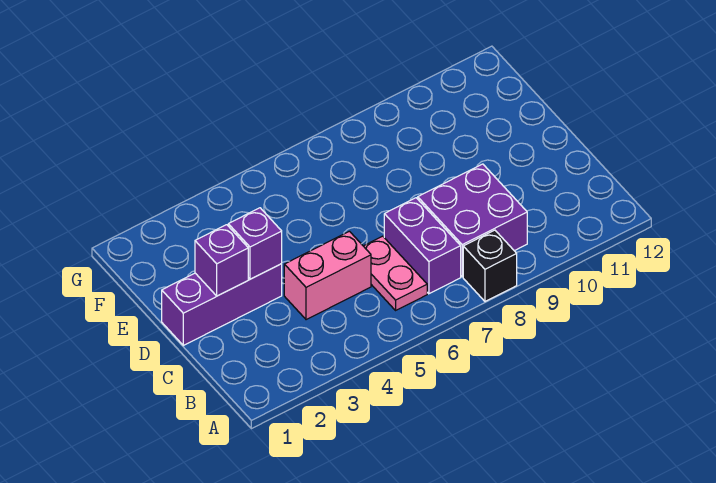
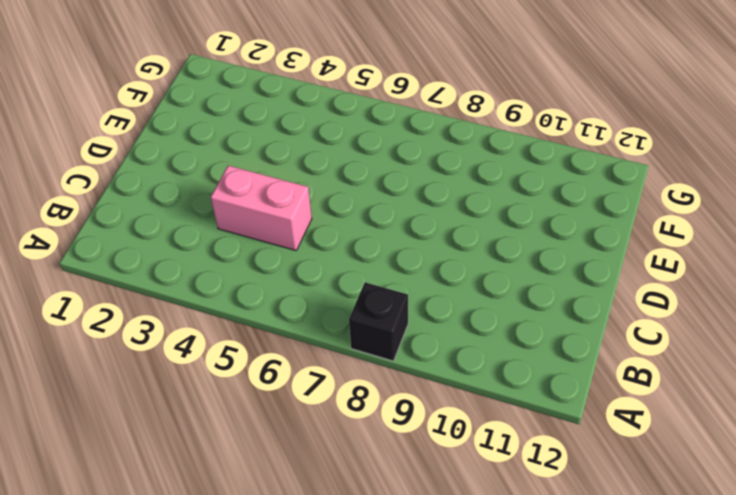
none -> pink 1x2 plate [364,236,427,310]
none -> purple 1x2 brick [384,198,461,294]

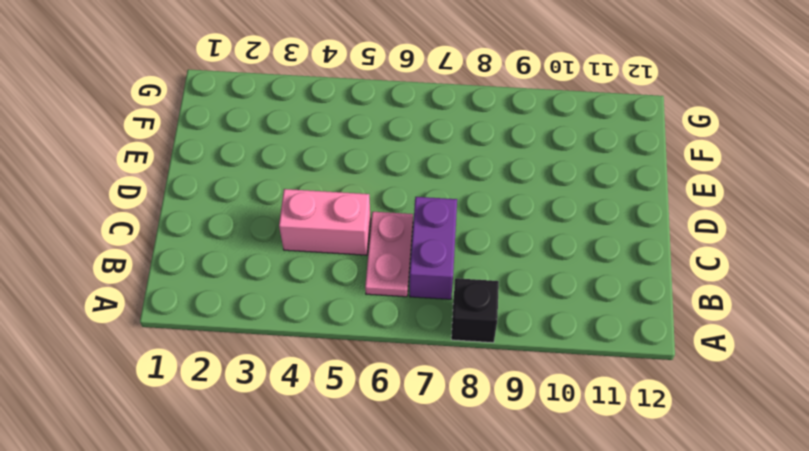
none -> purple 2x2 brick [418,164,527,277]
none -> purple 1x3 brick [162,264,282,345]

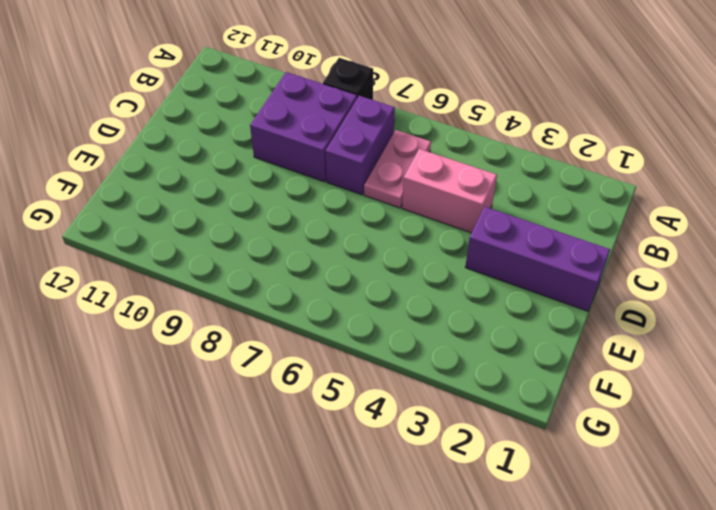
none -> purple 1x1 brick [195,225,248,296]
none -> purple 1x1 brick [228,208,282,279]

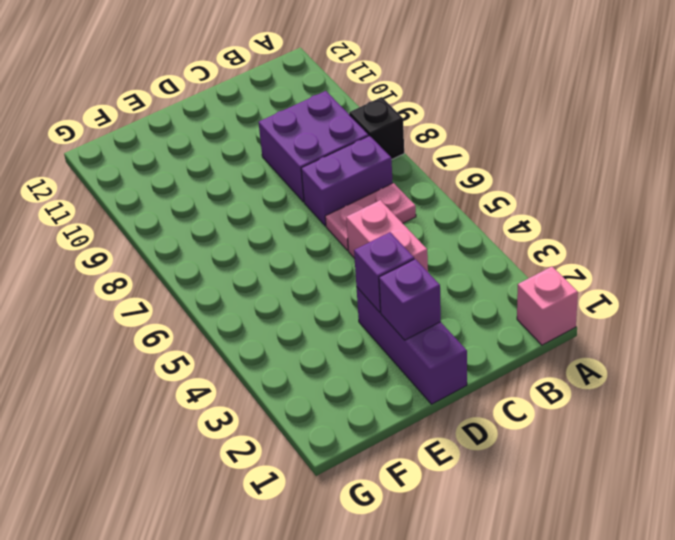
pink 1x1 brick [517,267,578,345] -> none

